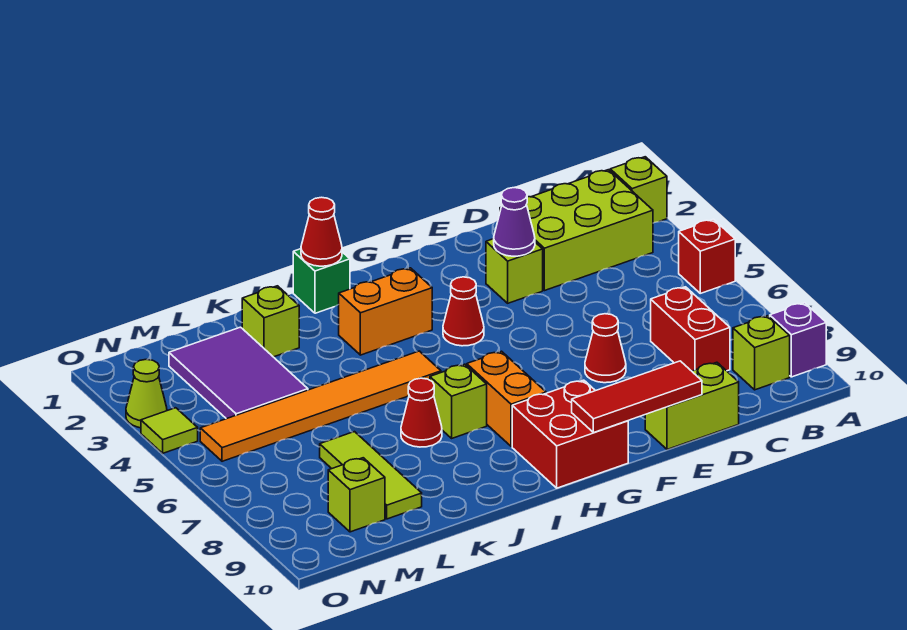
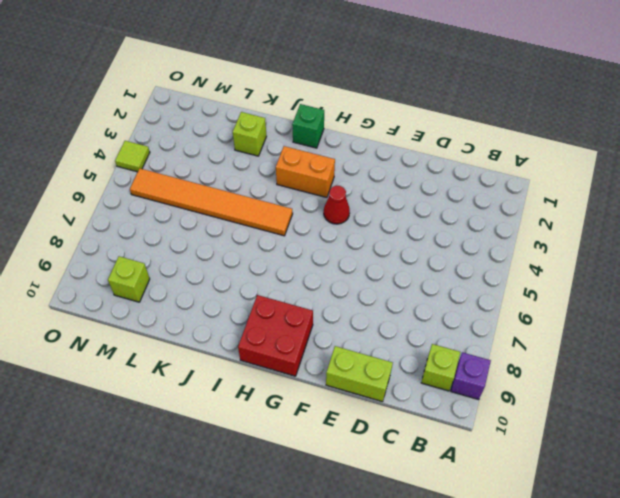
none -> lime 1x1 brick [610,157,667,223]
none -> red 1x1 brick [679,219,735,293]
none -> lime 2x3 brick [500,170,653,291]

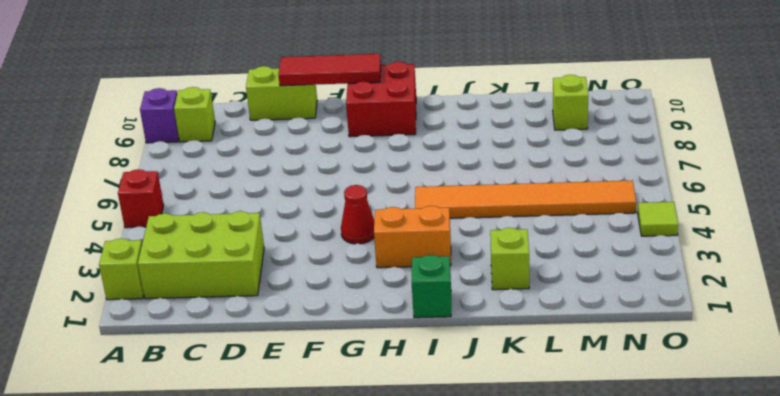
none -> red 1x2 brick [651,287,730,371]
none -> lime 1x1 brick [486,239,543,303]
none -> red 1x1 cone [585,314,626,383]

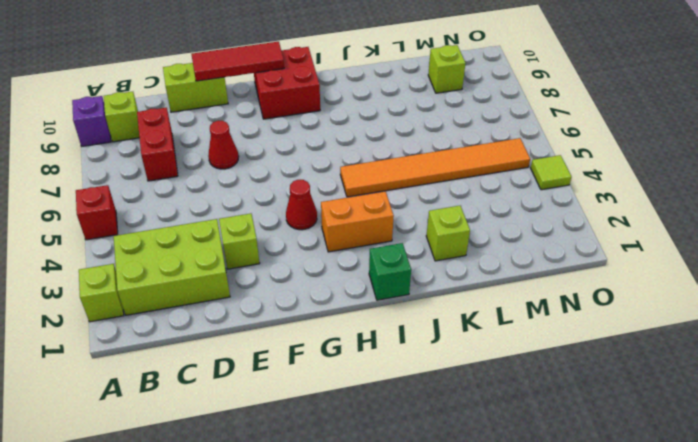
none -> orange 1x2 brick [467,351,546,447]
none -> lime 1x1 brick [430,364,487,438]
none -> red 1x1 cone [401,378,442,447]

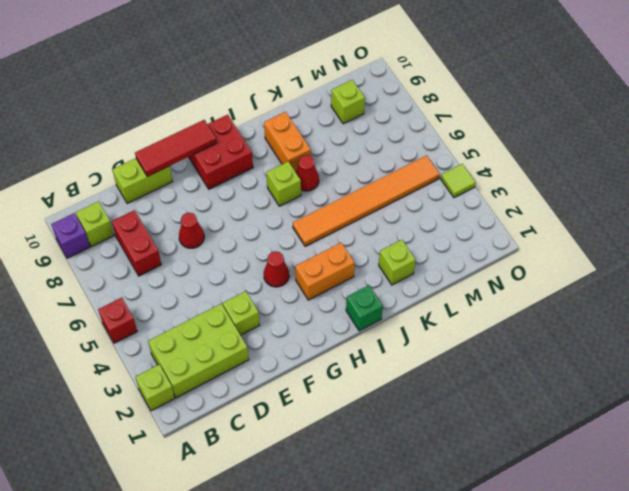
orange 1x2 brick [264,112,311,172] -> orange 1x2 brick moved to [467,351,546,447]
none -> purple 2x3 tile [169,327,308,419]
none -> lime 1x3 tile [320,432,422,519]
none -> lime 1x1 cone [126,359,167,428]

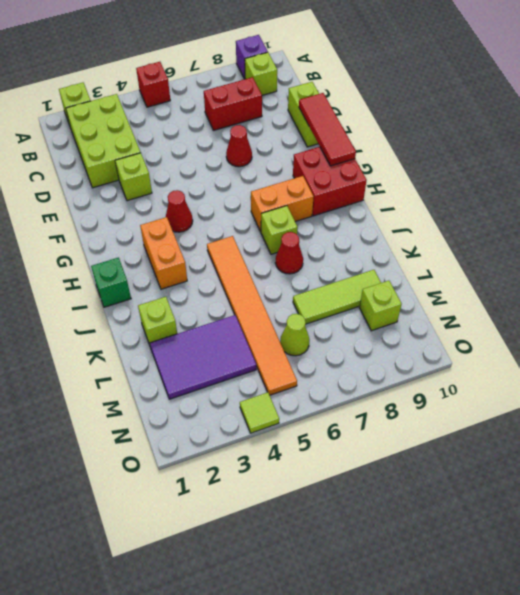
lime 1x1 cone [280,314,309,356] -> lime 1x1 cone moved to [126,359,167,428]
none -> purple 1x1 cone [494,188,535,256]
none -> red 1x1 cone [301,197,342,266]

